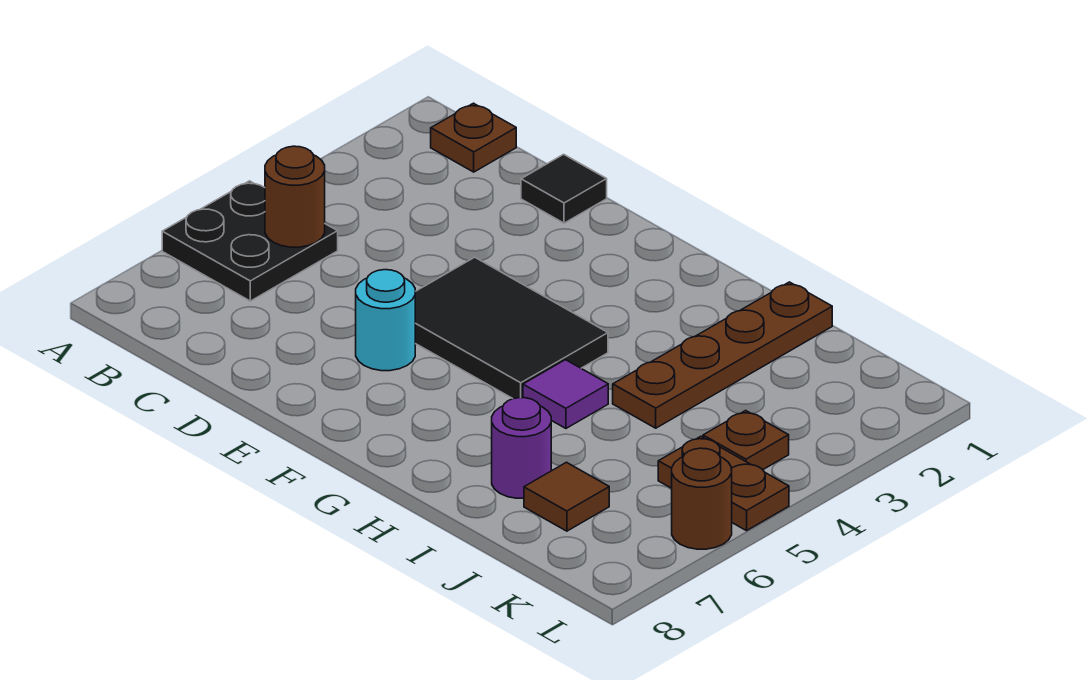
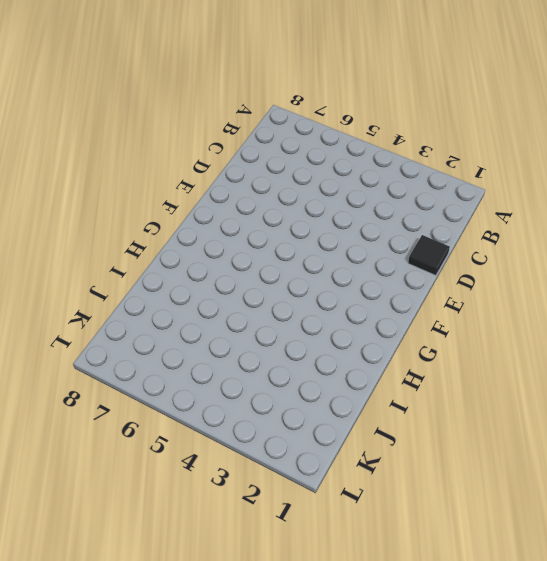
none -> black 2x2 plate [162,181,338,301]
none -> brown 1x1 plate [431,103,516,172]
none -> black 2x3 tile [415,257,608,399]

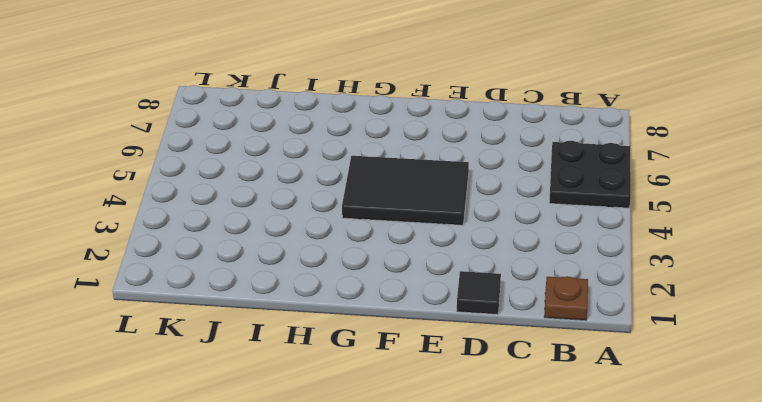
none -> cyan 1x1 round brick [356,270,415,371]
none -> purple 1x1 tile [523,360,608,428]
none -> brown 1x4 plate [613,282,832,428]

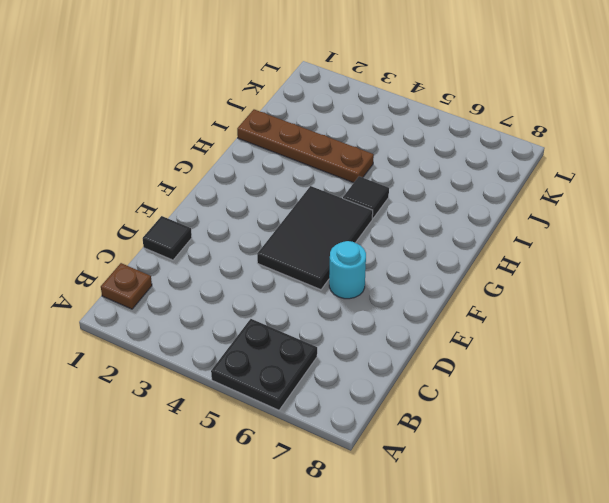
black 1x1 tile [343,176,389,219] -> purple 1x1 tile [523,360,608,428]
none -> purple 1x1 round brick [492,398,551,498]
none -> brown 1x1 tile [524,462,609,531]
none -> brown 1x1 plate [703,411,789,470]

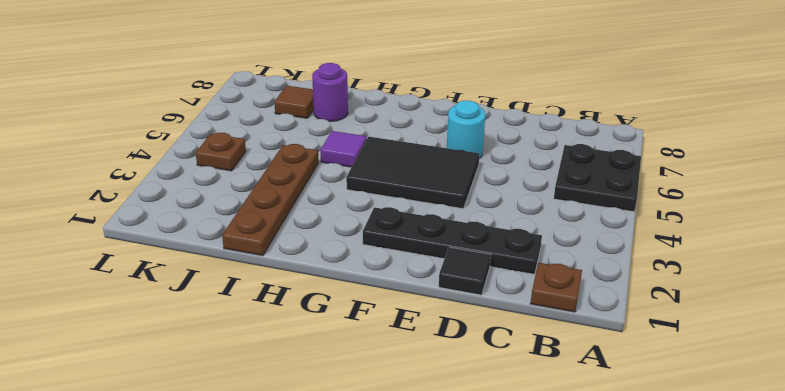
black 1x4 plate [363,207,542,274] -> none
none -> brown 1x2 plate [658,436,789,531]
none -> brown 1x1 round brick [672,448,732,549]
none -> brown 1x1 round brick [265,146,325,247]

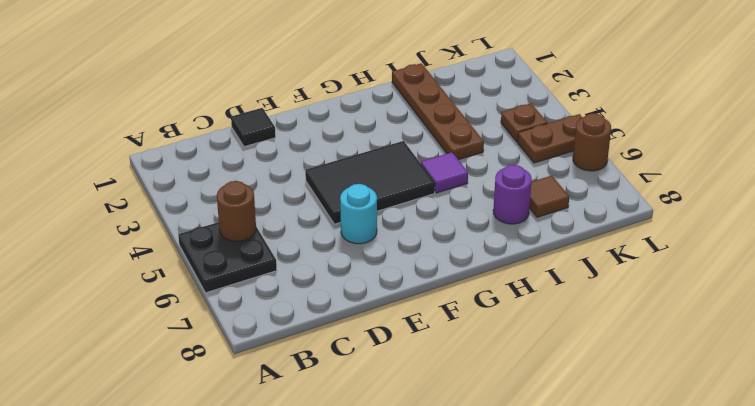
none -> brown 1x1 plate [431,103,516,172]

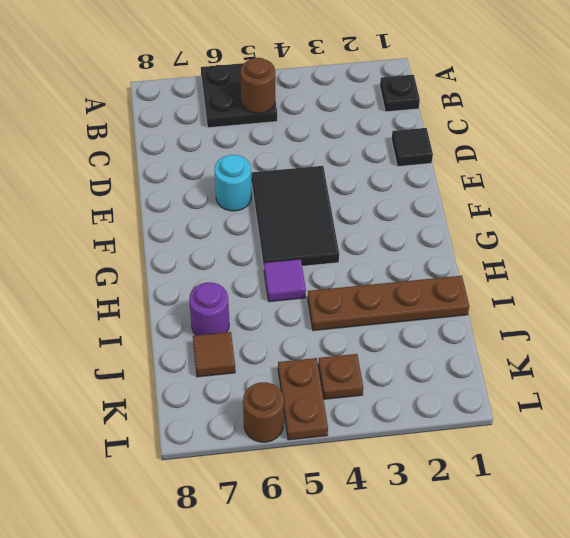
black 1x1 plate [380,75,420,112] -> brown 1x1 plate [431,103,516,172]

